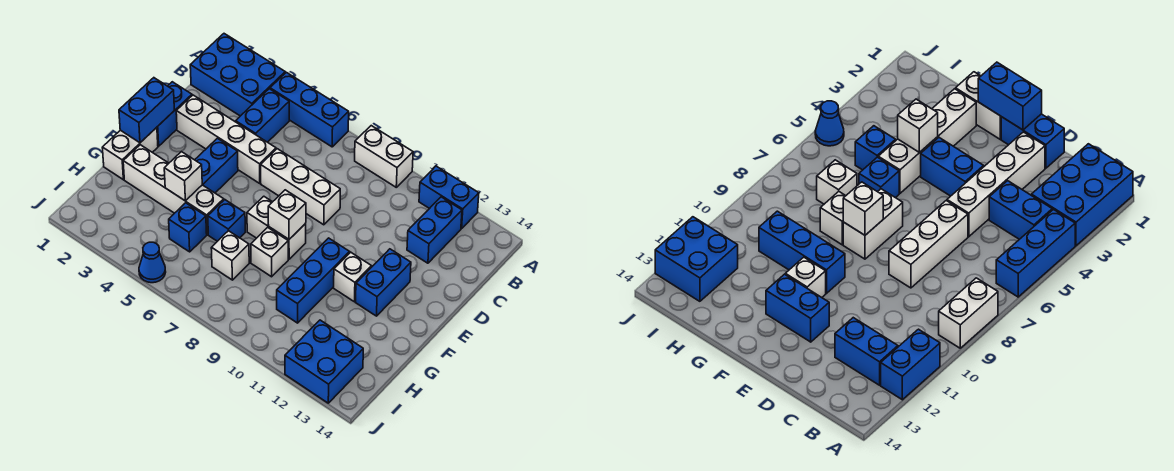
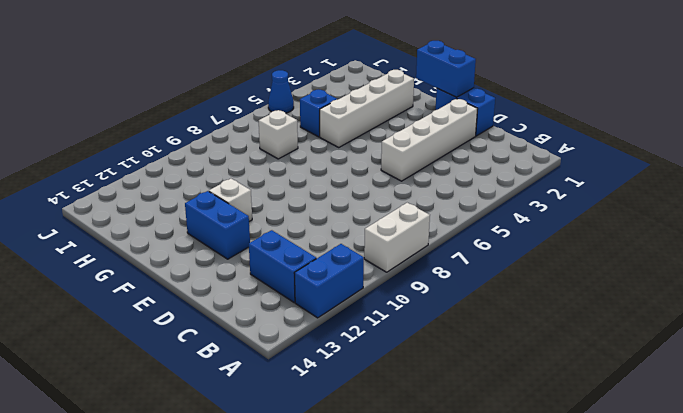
none -> blue 2x3 brick [190,34,285,116]
none -> blue 1x3 brick [270,72,349,147]
none -> blue 1x2 brick [236,89,289,142]

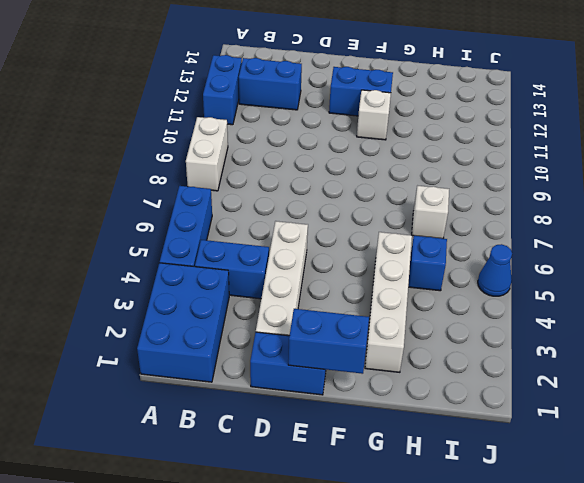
none -> white 1x3 brick [261,149,340,225]
none -> blue 1x2 brick [195,138,238,193]
none -> white 1x2 brick [102,127,158,180]

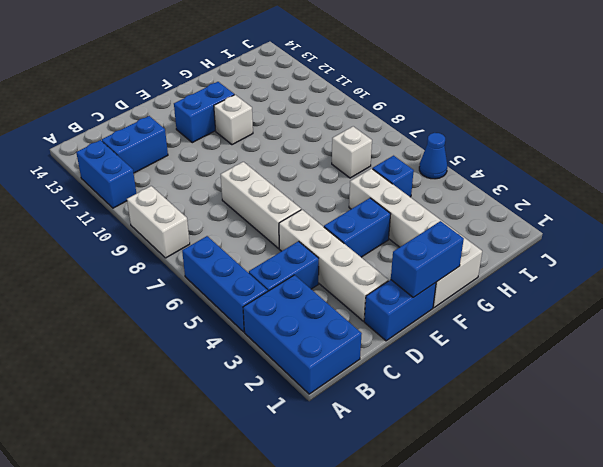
none -> white 1x2 brick [247,196,306,259]
none -> blue 1x3 brick [277,238,349,323]
none -> blue 1x1 brick [208,200,245,241]

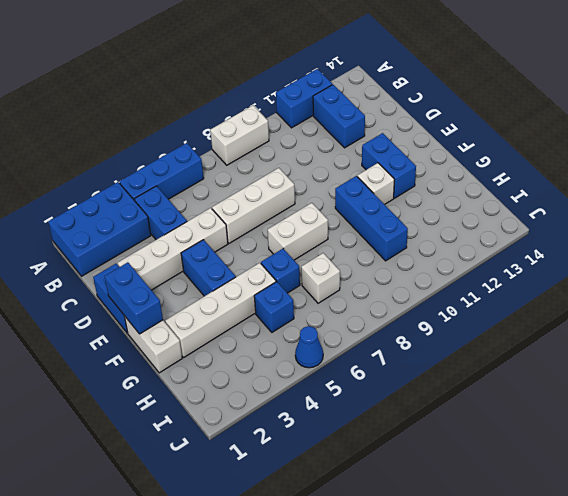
none -> white 1x1 brick [251,227,288,277]
none -> blue 2x2 brick [285,320,363,403]
none -> white 1x1 brick [268,190,306,239]

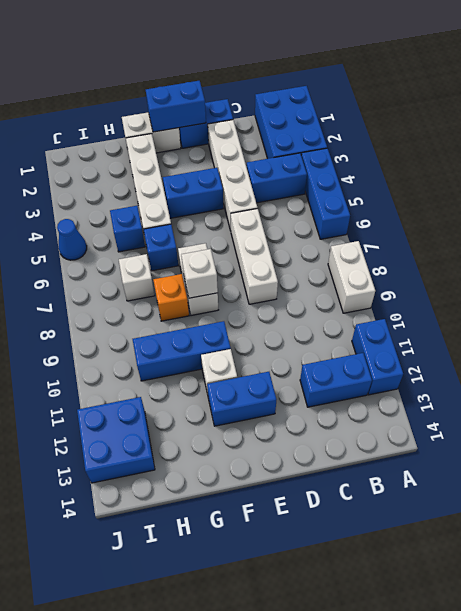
orange 1x1 brick [153,274,189,321] -> white 1x1 brick [251,227,288,277]
none -> white 1x1 brick [164,152,202,201]

